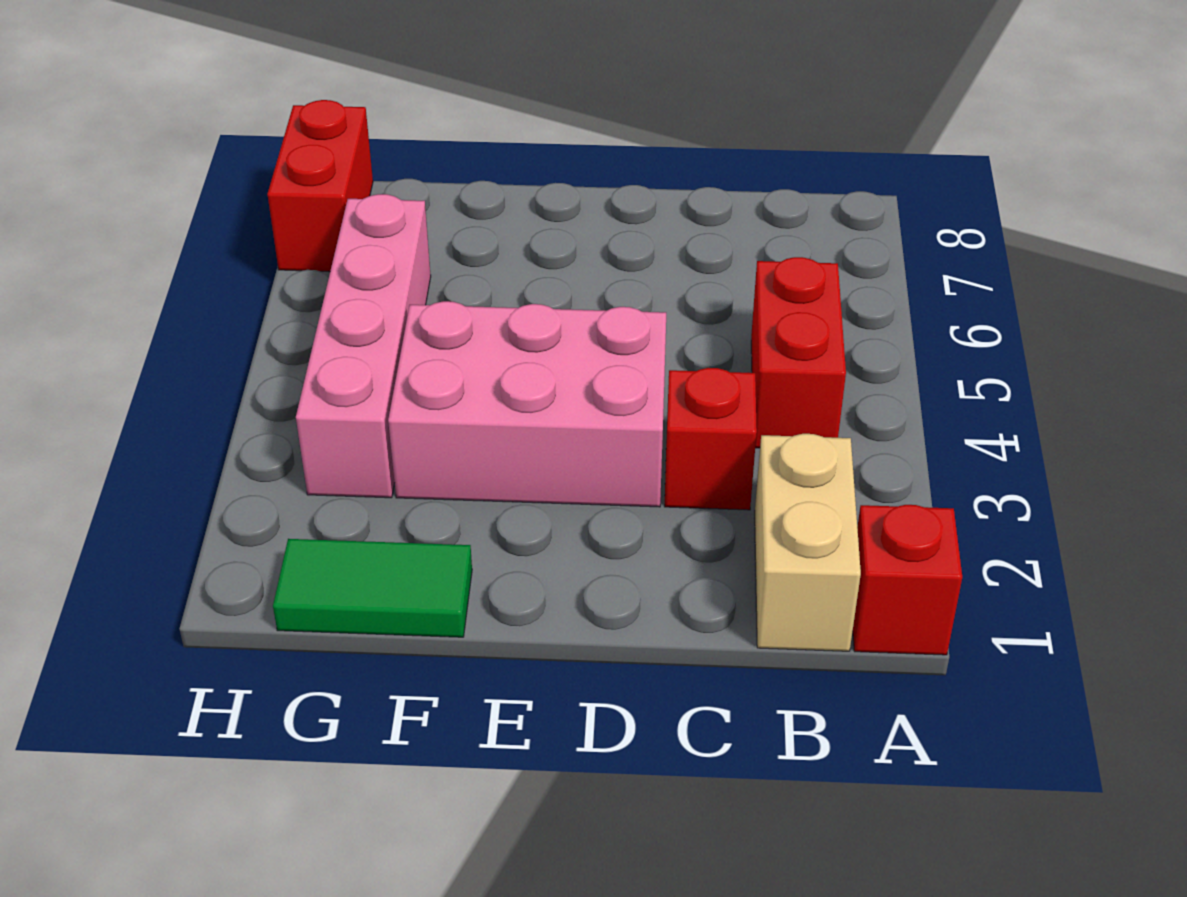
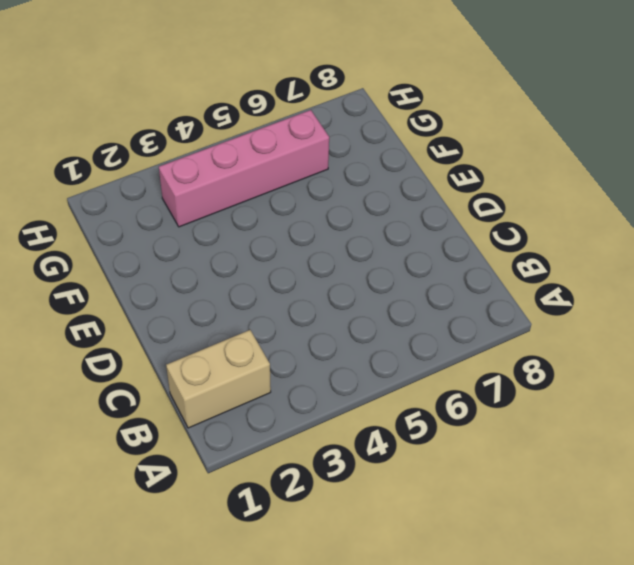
none -> red 1x1 brick [853,505,962,655]
none -> red 1x2 brick [751,257,846,448]

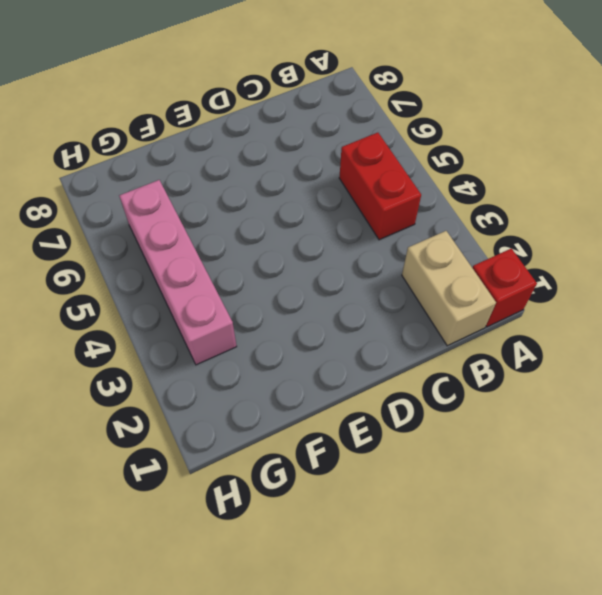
none -> red 1x1 brick [665,368,757,510]
none -> pink 2x3 brick [388,301,666,507]

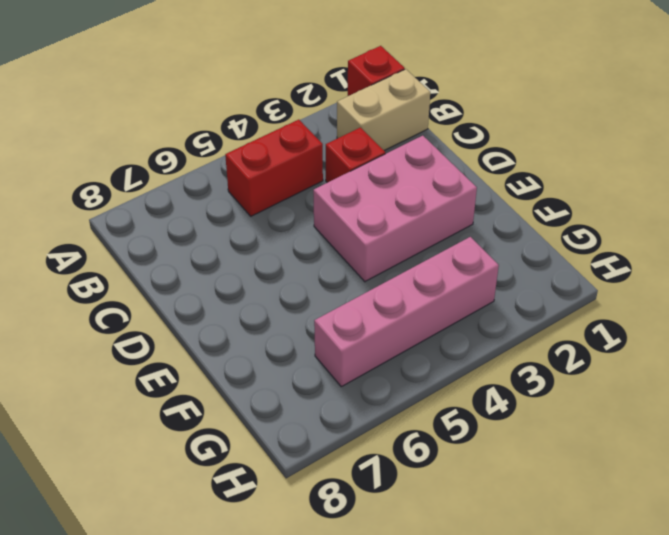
pink 2x3 brick [313,136,477,282] -> pink 2x3 brick turned to [388,301,666,507]
none -> green 1x2 tile [273,539,472,637]
none -> red 1x2 brick [267,100,373,272]

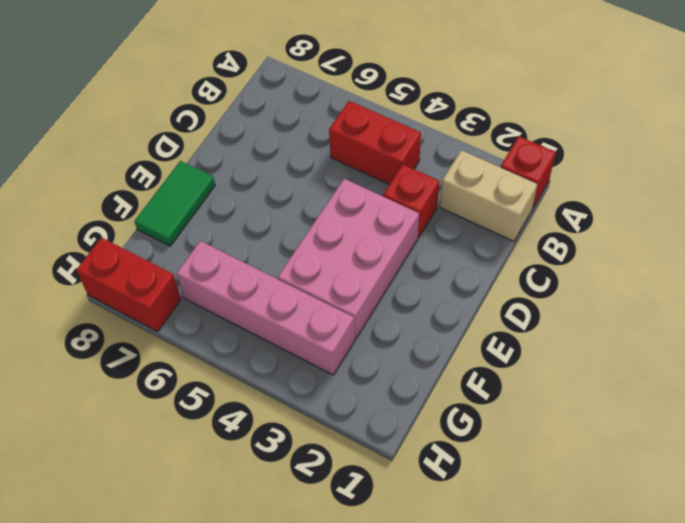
green 1x2 tile [135,161,215,246] -> green 1x2 tile moved to [273,539,472,637]

